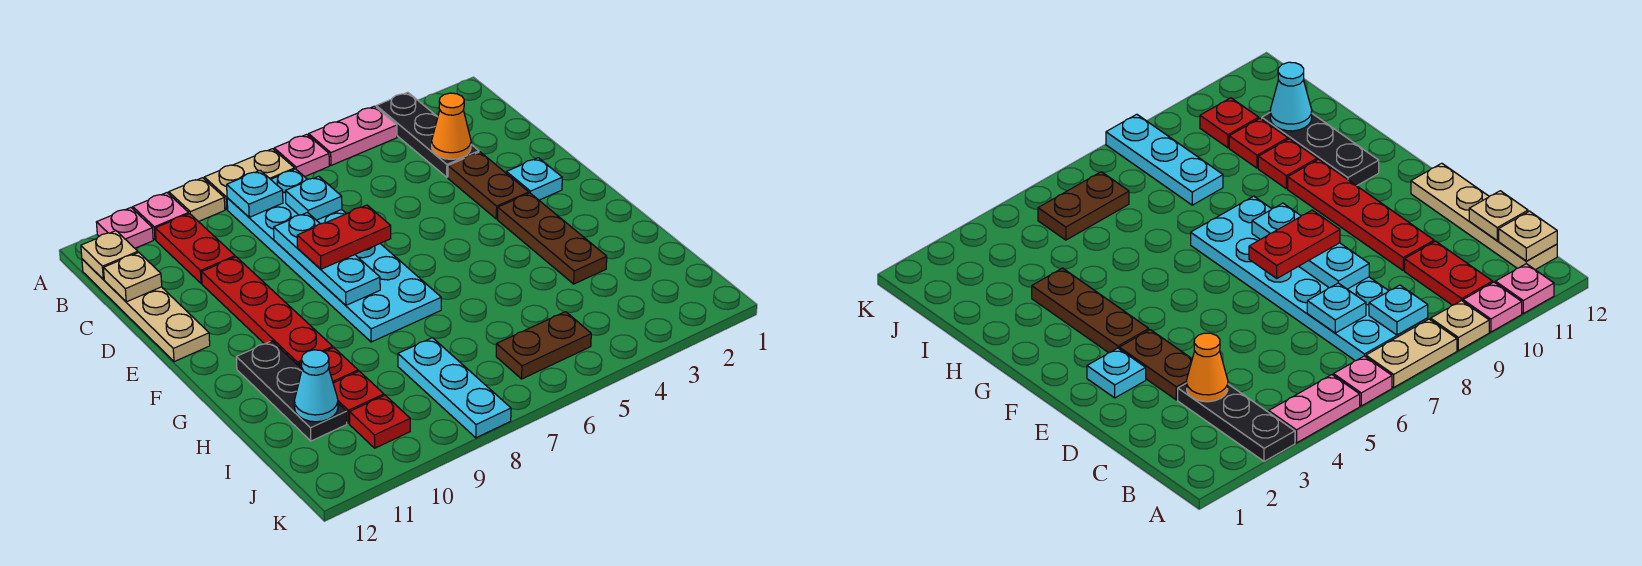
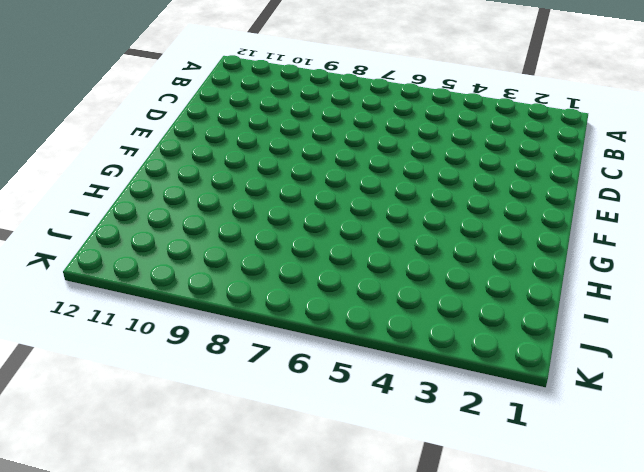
none -> black 1x3 plate [376,92,479,177]
none -> pink 1x2 plate [309,106,397,165]
none -> pink 1x1 plate [274,134,329,177]

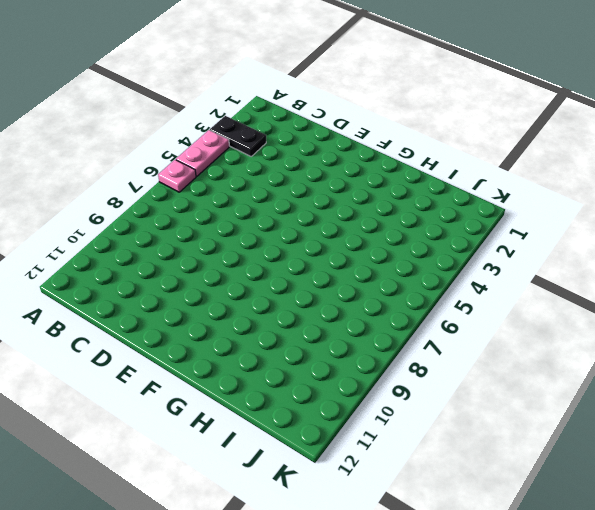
black 1x2 plate [210,116,266,156] -> black 1x3 plate [376,92,479,177]
none -> tan 1x2 plate [204,149,295,209]
none -> tan 1x1 plate [169,178,225,222]
none -> pink 1x1 plate [133,193,189,240]

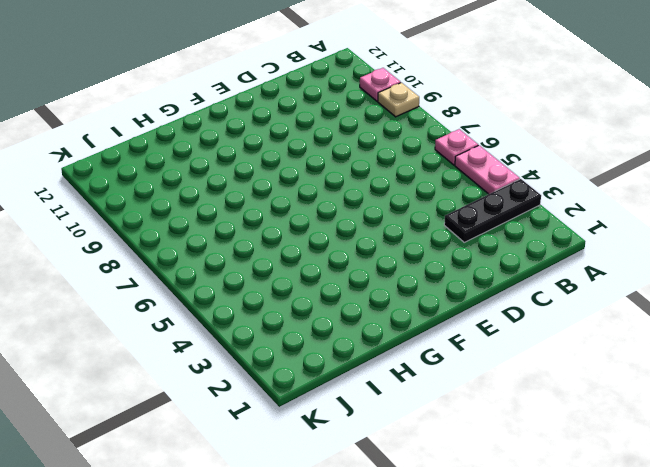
none -> tan 1x2 plate [204,149,295,209]
none -> pink 1x1 plate [96,208,153,248]
none -> cyan 2x6 plate [227,169,441,342]

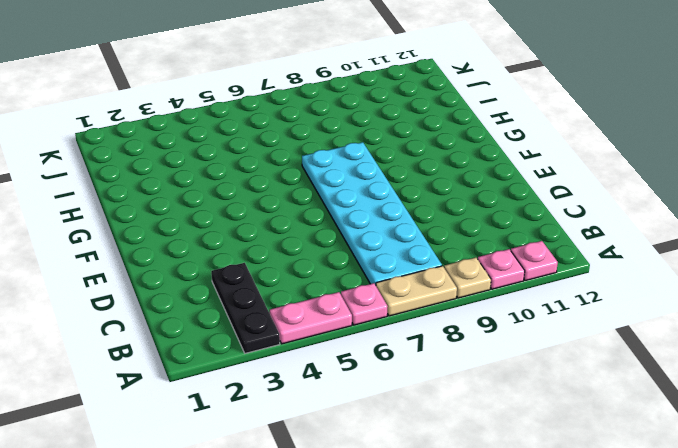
none -> red 1x2 plate [155,214,235,283]
none -> tan 1x4 plate [82,259,210,362]
none -> brown 1x2 plate [448,152,529,219]

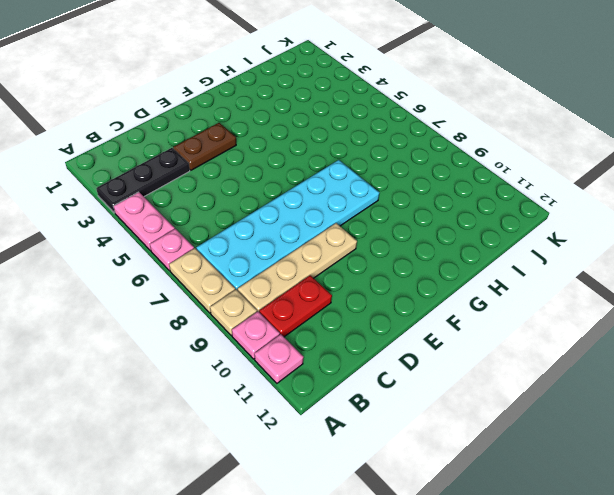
tan 1x4 plate [238,223,357,312] -> tan 1x4 plate moved to [82,259,210,362]
none -> red 1x4 plate [202,257,333,366]
none -> cyan 1x1 plate [506,158,562,200]
none -> brown 1x3 plate [498,193,607,284]

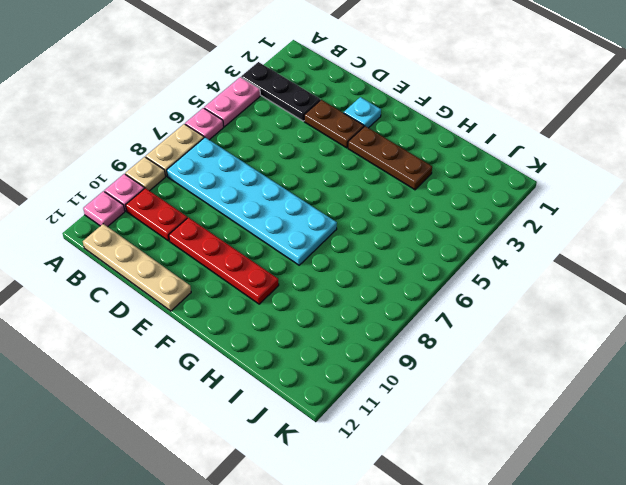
none -> black 1x3 plate [236,341,347,441]
none -> red 1x1 plate [299,348,358,383]
none -> cyan 1x3 plate [398,338,511,438]

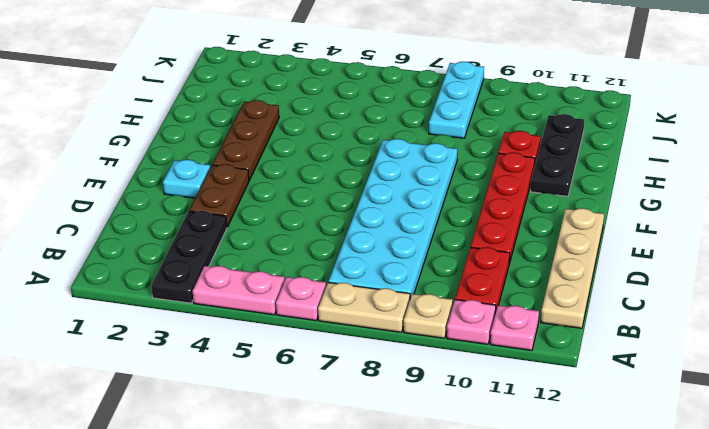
none -> red 1x1 plate [333,371,384,423]
none -> brown 1x2 plate [496,312,591,379]
none -> red 1x1 plate [350,395,410,448]

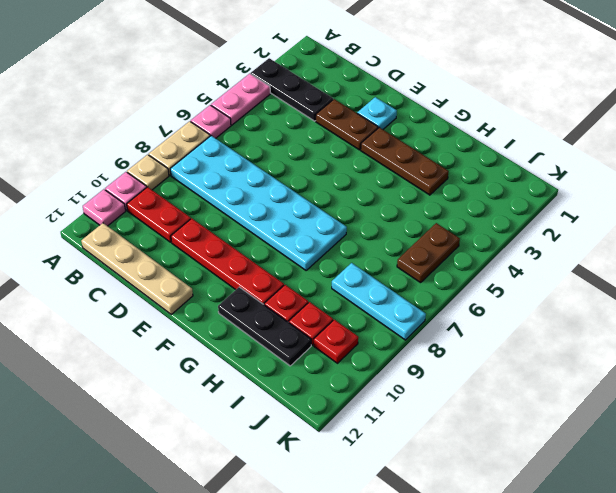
none -> cyan 1x1 plate [227,170,283,217]
none -> tan 1x1 plate [81,231,138,279]
none -> orange 1x1 cone [432,93,471,159]

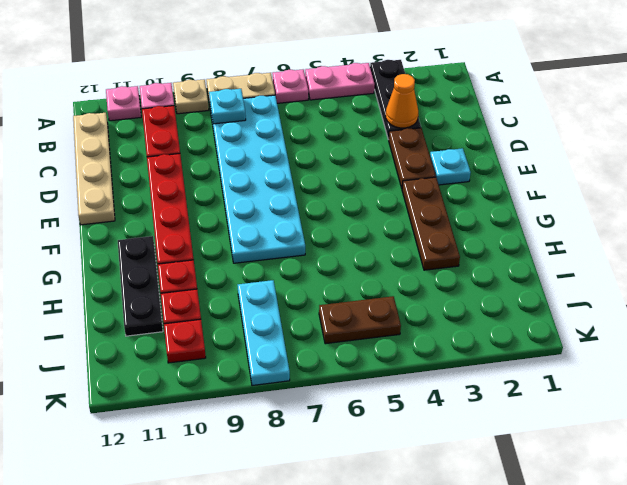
none -> tan 1x1 plate [81,231,138,279]
none -> cyan 1x1 plate [285,176,342,220]
none -> tan 1x1 plate [104,253,162,302]

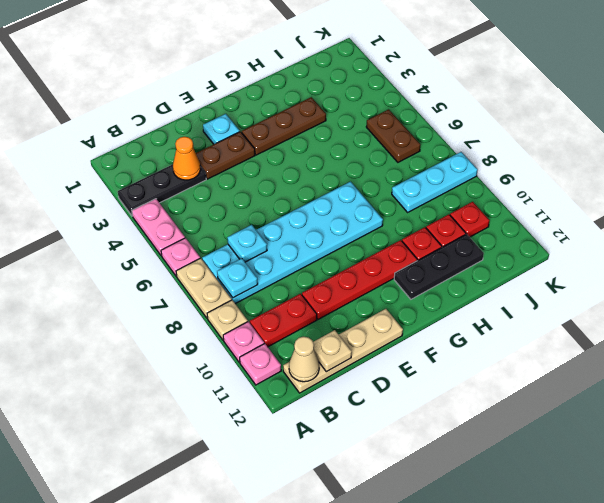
tan 1x1 cone [289,337,319,382] -> tan 1x1 plate [81,231,138,279]
none -> cyan 1x3 plate [274,213,380,305]
none -> cyan 1x1 cone [294,350,338,422]
none -> red 1x2 plate [297,205,391,269]

